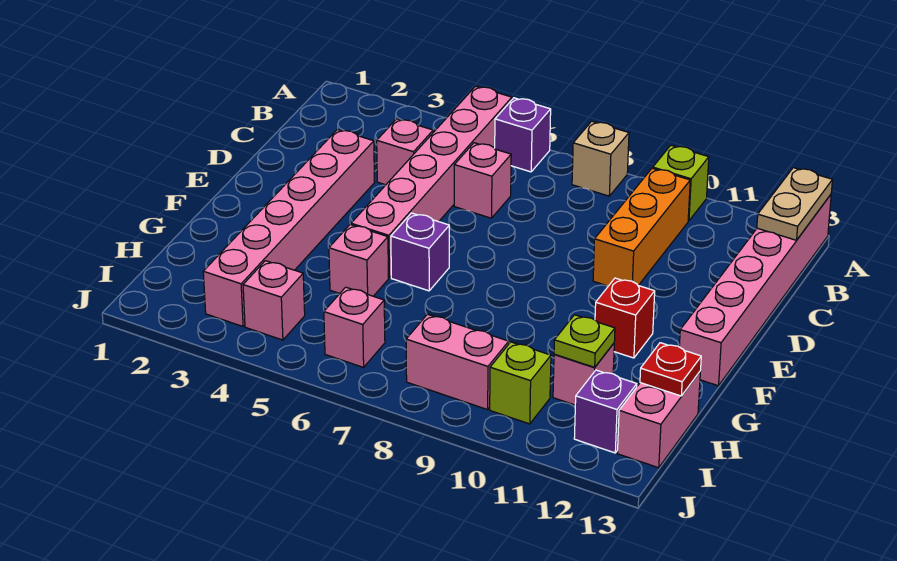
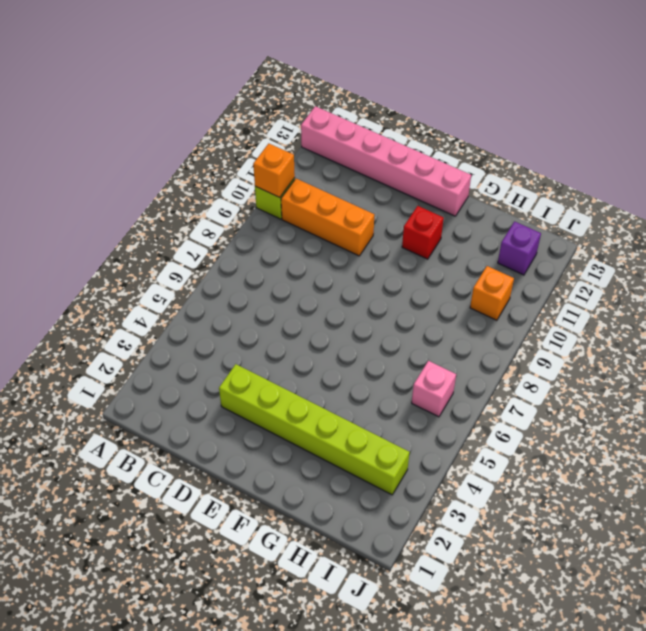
orange 1x1 brick [253,144,295,197] -> none
lime 1x6 brick [219,364,410,495] -> pink 1x6 brick [203,129,375,326]
orange 1x1 brick [470,266,514,320] -> lime 1x1 brick [490,342,551,424]
none -> pink 1x6 brick [351,86,512,278]
none -> purple 1x1 brick [495,98,551,172]
none -> tan 1x1 brick [572,121,629,196]

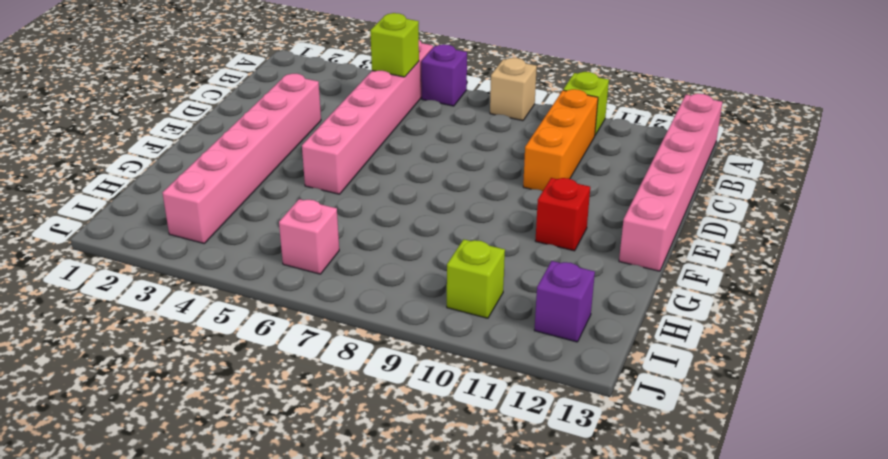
lime 1x1 brick [370,13,419,77] -> none
none -> pink 1x1 brick [377,119,433,185]
none -> pink 1x1 brick [454,143,511,218]
none -> purple 1x1 brick [391,213,449,291]

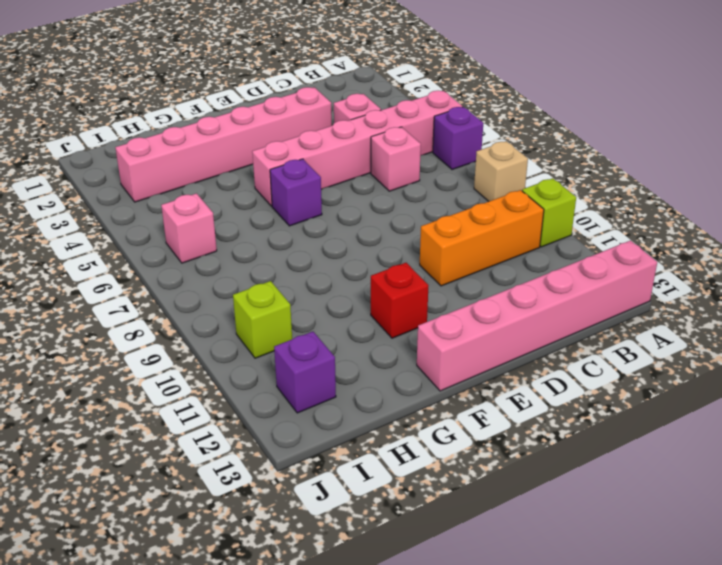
none -> pink 1x1 brick [329,225,388,296]
none -> pink 1x1 brick [553,343,614,405]
none -> pink 1x2 brick [617,372,700,468]

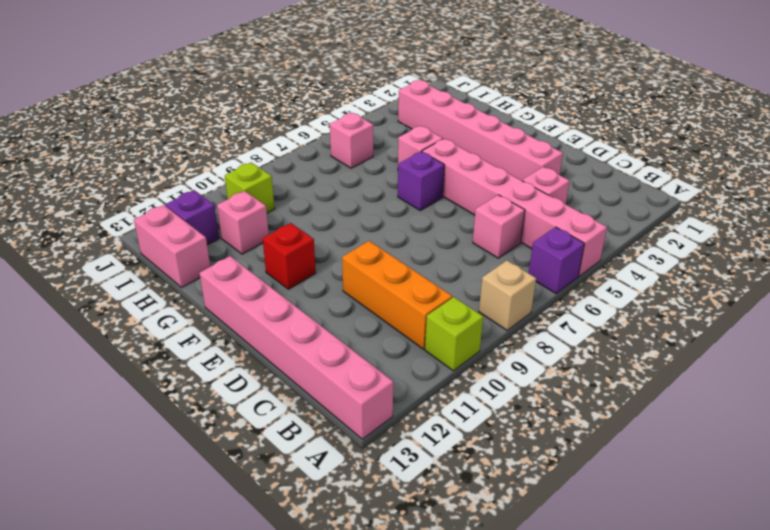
none -> pink 1x1 brick [243,261,305,340]
none -> pink 1x2 brick [406,314,509,410]
none -> tan 1x2 plate [757,168,832,240]

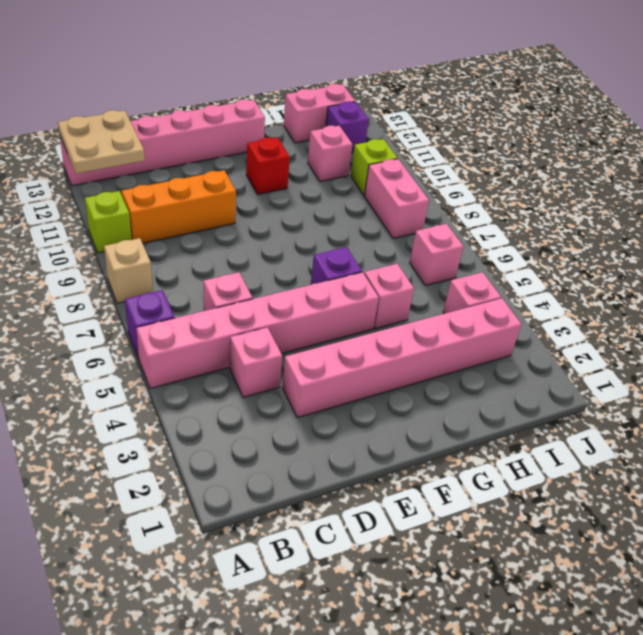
tan 2x2 plate [58,110,145,174] -> tan 1x2 plate [757,168,832,240]
none -> lime 1x1 plate [554,315,615,367]
none -> red 1x1 plate [640,343,701,396]

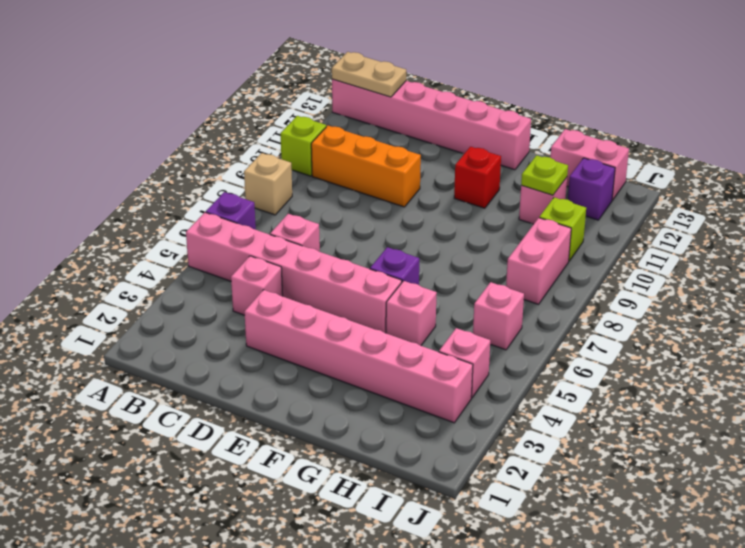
none -> red 1x1 plate [640,343,701,396]

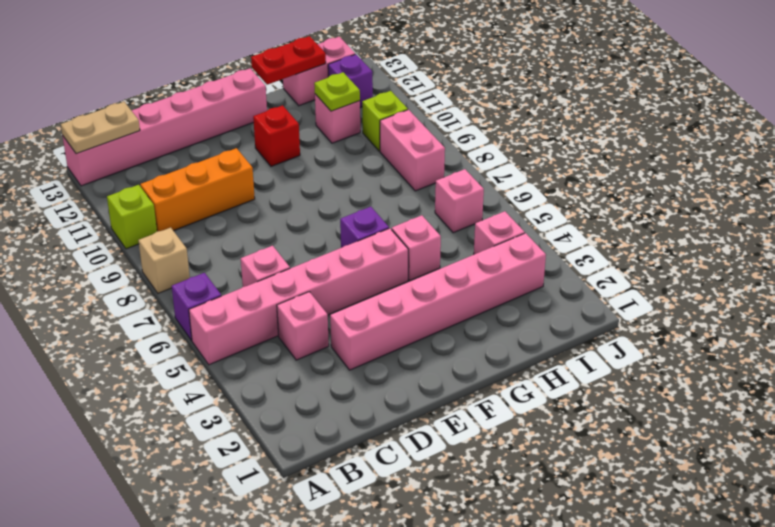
red 1x2 plate [251,36,326,85] -> red 1x1 plate [640,343,701,396]

